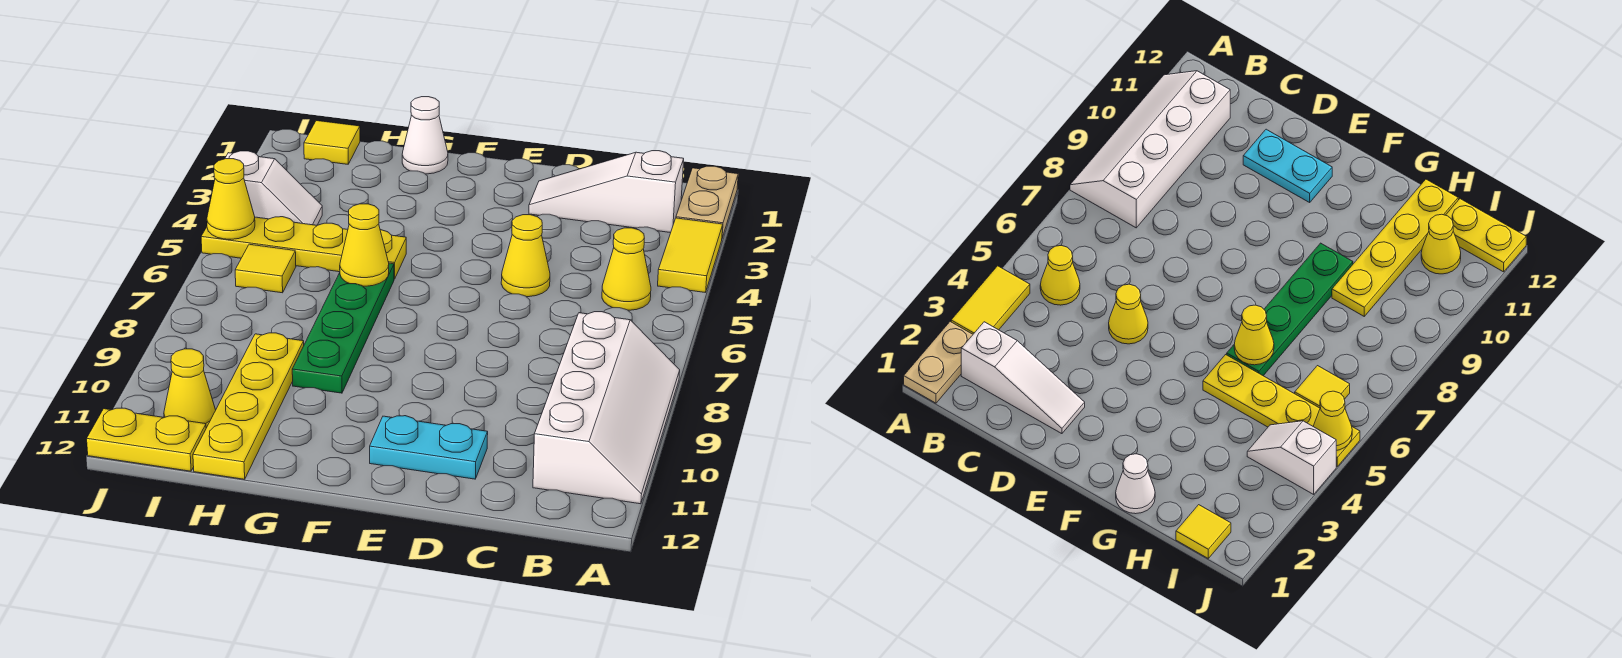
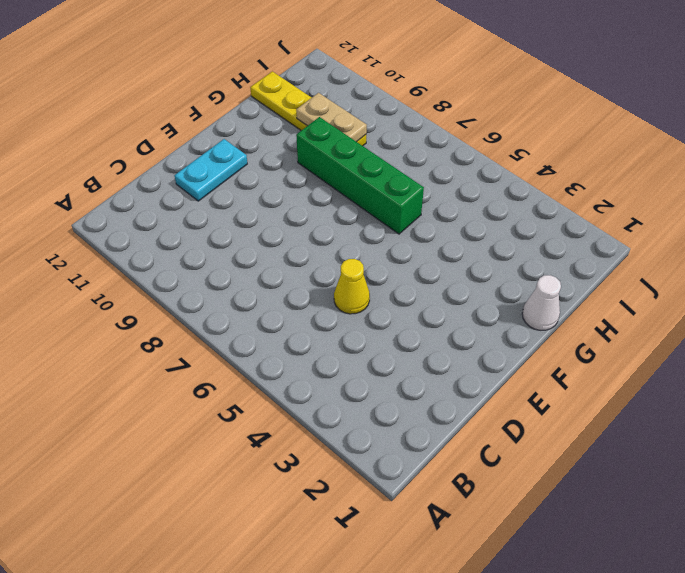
green 1x4 brick [296,117,424,234] -> green 1x4 plate [292,263,394,393]
tan 1x2 plate [296,93,367,142] -> tan 1x2 plate moved to [676,166,738,238]
none -> yellow 1x2 tile [658,218,723,293]
none -> white 2x4 slope [533,312,680,504]
none -> white 1x3 slope [529,151,684,233]

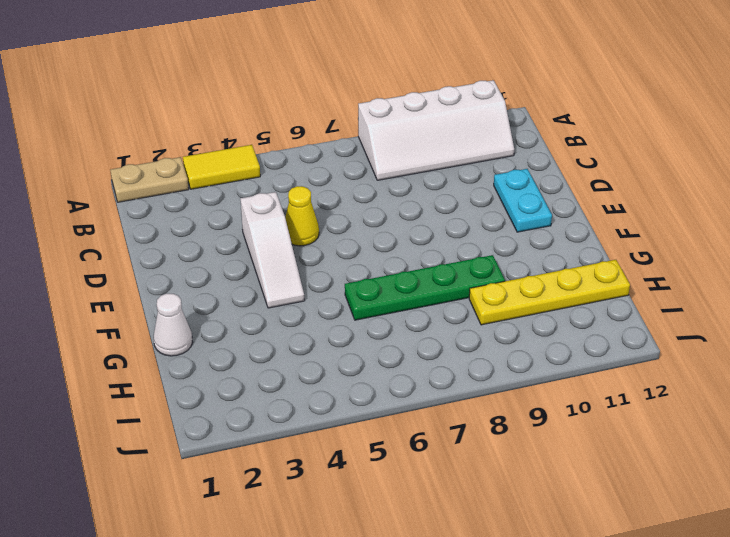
white 2x4 slope [358,80,514,180] -> white 2x4 slope turned to [533,312,680,504]
white 1x3 slope [240,192,304,308] -> white 1x3 slope moved to [529,151,684,233]
none -> yellow 1x1 cone [602,228,651,310]
none -> yellow 1x4 plate [201,217,406,279]
none -> yellow 1x1 tile [304,121,360,164]

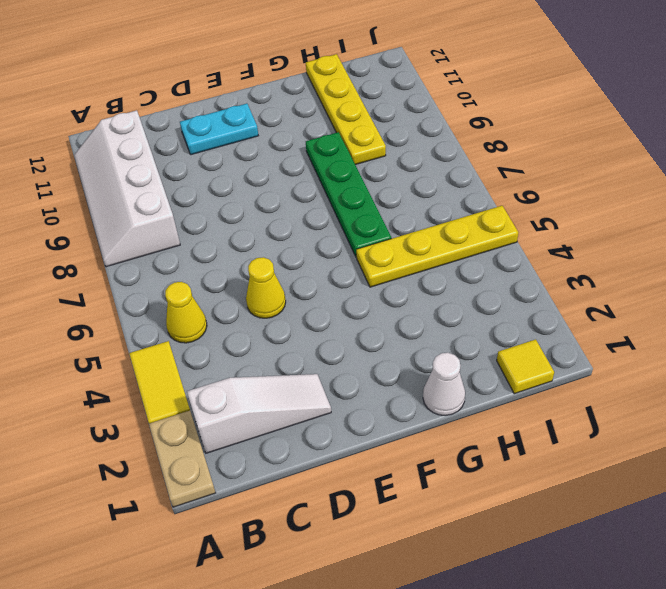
none -> white 1x2 slope [225,151,322,225]
none -> yellow 1x1 tile [235,244,296,293]
none -> yellow 1x1 cone [164,349,216,428]

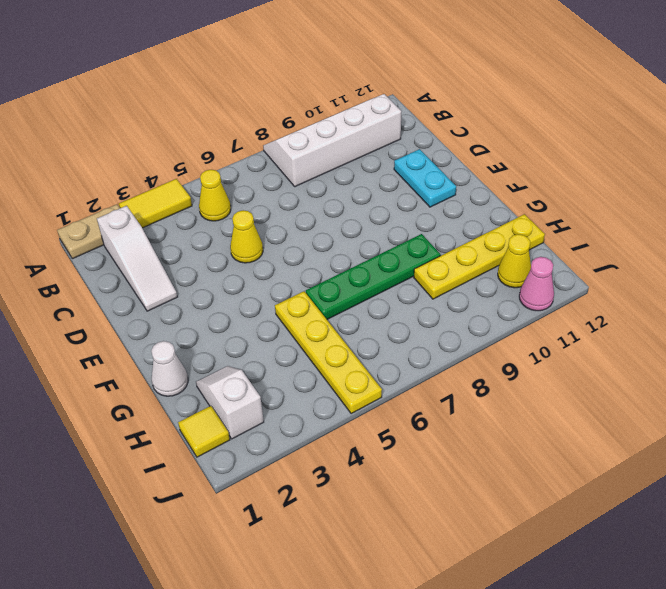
white 1x2 slope [196,366,264,439] -> white 1x2 slope moved to [225,151,322,225]
pink 1x1 cone [519,257,554,311] -> none
none -> yellow 1x1 tile [235,244,296,293]
none -> yellow 1x2 plate [87,408,206,471]
none -> yellow 1x1 cone [340,204,389,286]

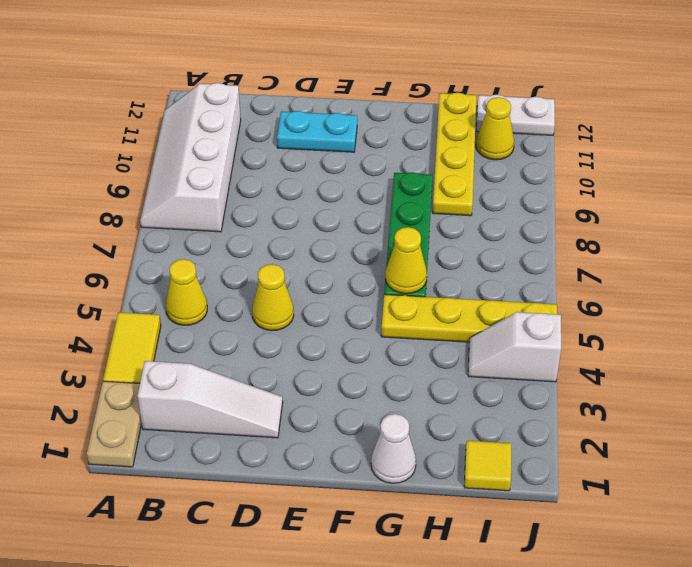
white 1x2 plate [477,95,555,135] -> yellow 1x2 plate [87,408,206,471]
none -> yellow 1x1 tile [235,244,296,293]
none -> yellow 1x1 cone [207,159,255,239]

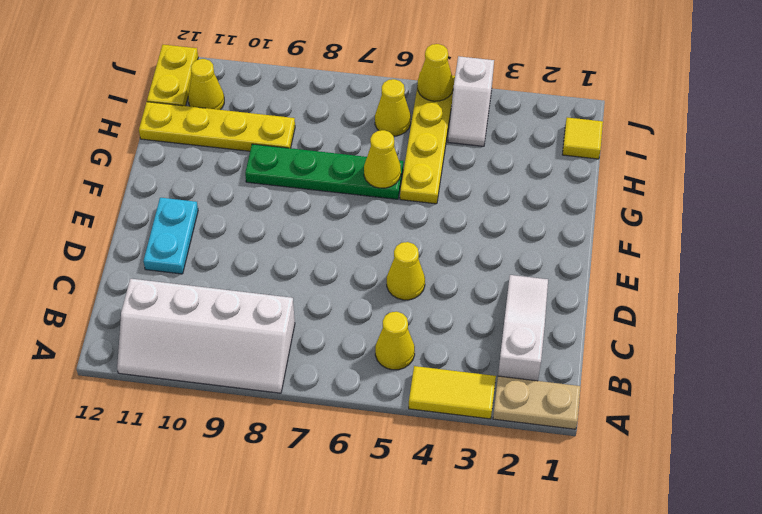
yellow 1x1 cone [375,79,411,136] -> yellow 1x1 tile [235,244,296,293]
none -> white 1x1 cone [402,97,448,174]

